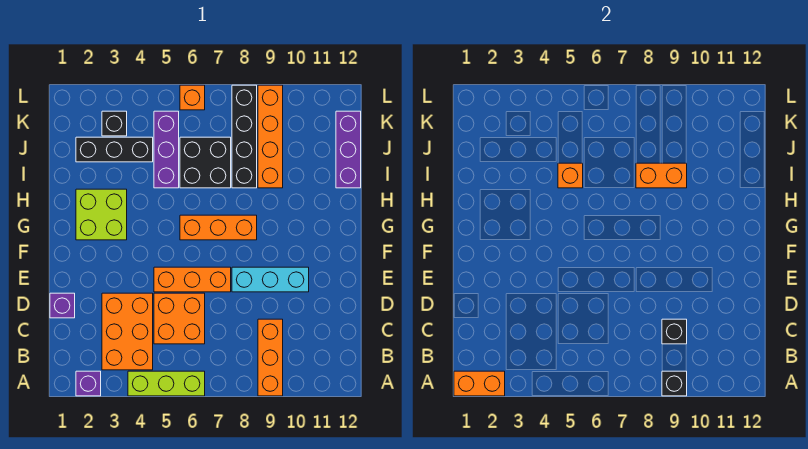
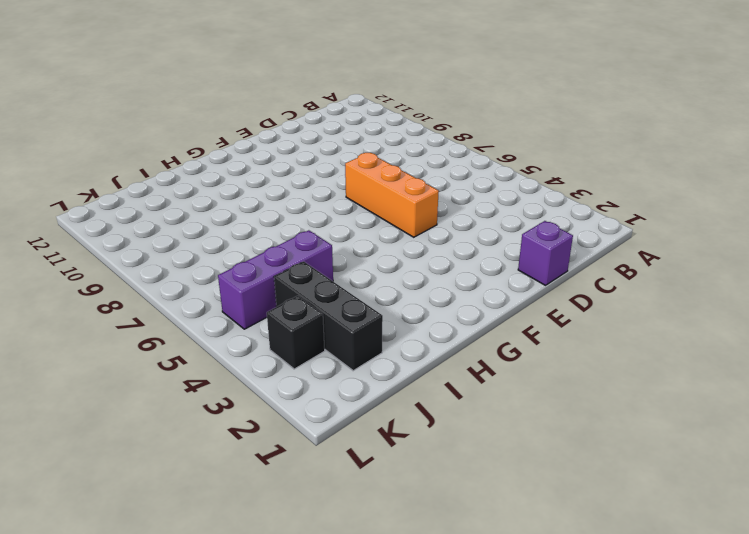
none -> purple 1x1 brick [76,371,101,396]
none -> lime 1x3 brick [128,371,205,396]
none -> orange 1x3 brick [258,319,283,396]

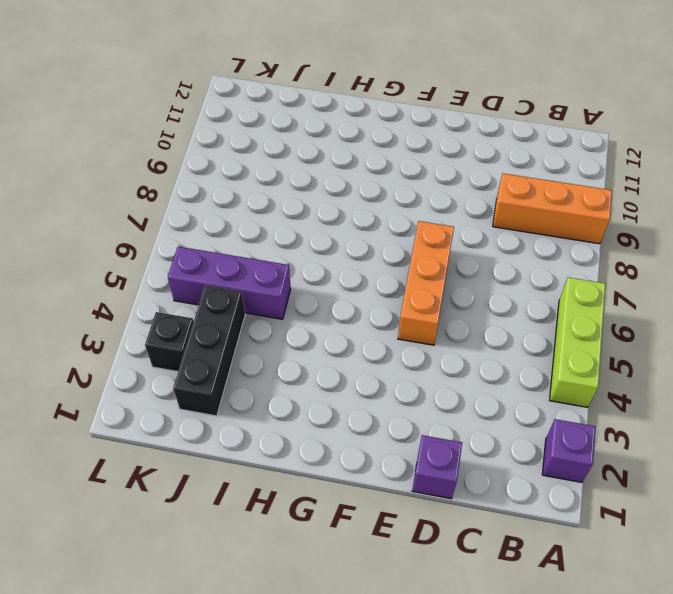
none -> orange 2x3 brick [102,293,153,370]
none -> orange 2x2 brick [154,293,205,344]
none -> cyan 1x3 brick [232,267,309,292]

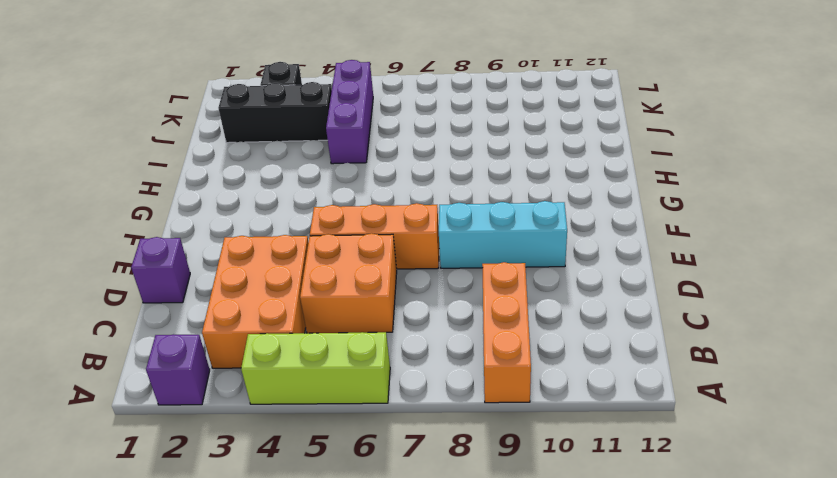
none -> lime 2x2 brick [76,189,127,240]
none -> orange 1x3 brick [180,215,257,240]
none -> black 2x2 brick [180,137,231,188]

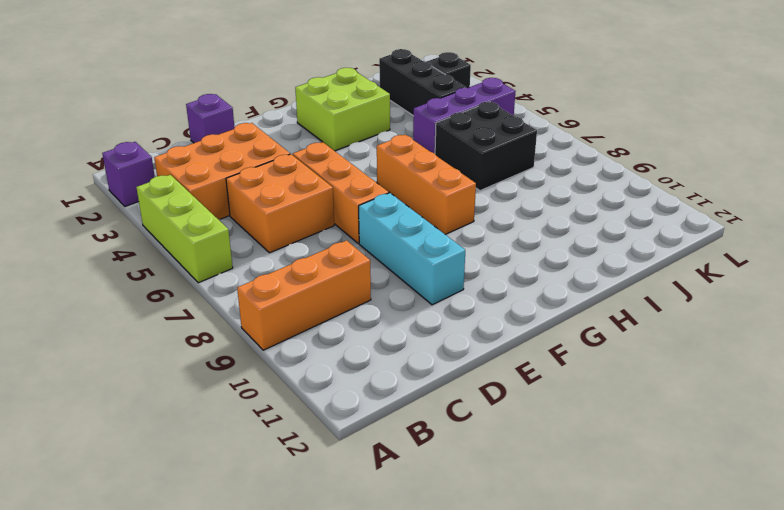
none -> black 1x4 brick [232,85,257,188]
none -> orange 1x4 brick [258,85,283,188]
none -> purple 1x3 brick [336,111,361,188]

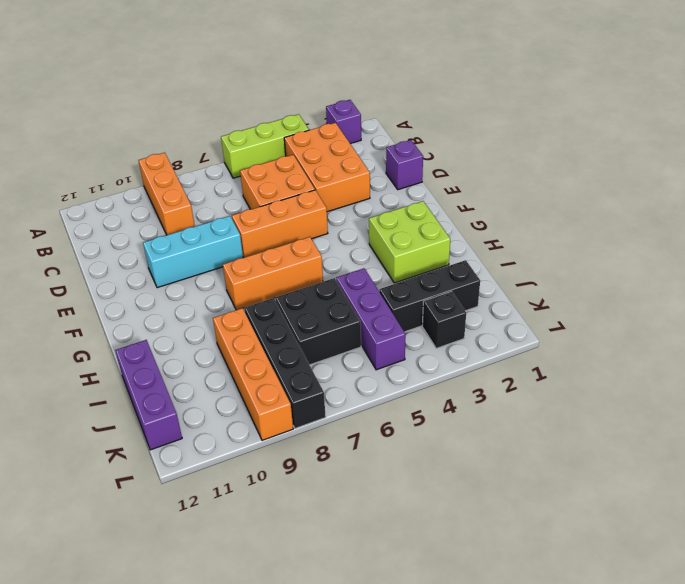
none -> orange 1x1 brick [180,85,205,110]
none -> orange 1x2 brick [454,371,505,396]
none -> black 1x1 brick [662,371,687,396]

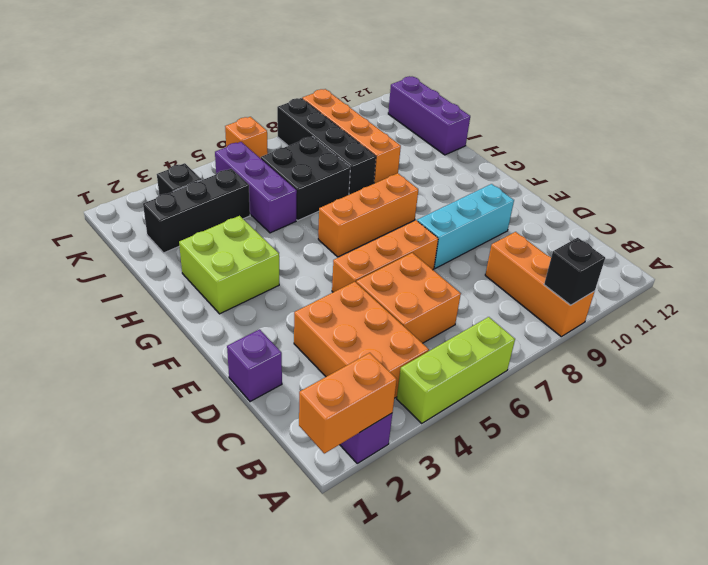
none -> black 1x1 brick [662,319,687,344]
none -> orange 1x1 brick [558,163,583,188]
none -> orange 1x2 brick [636,163,687,188]

